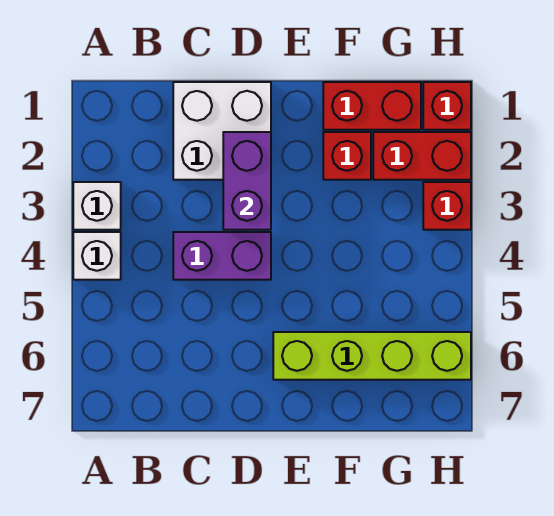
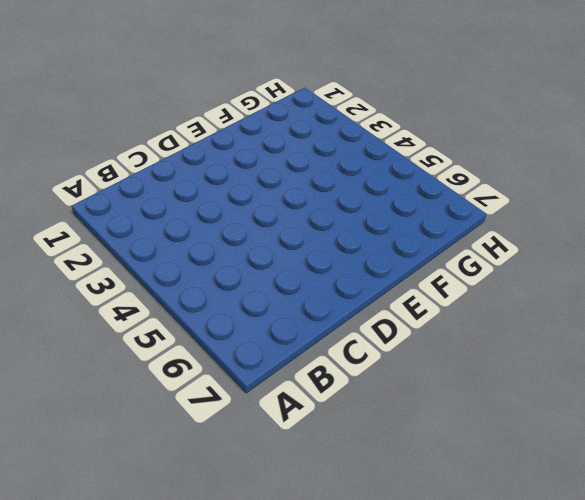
none -> white 1x1 brick [73,182,121,230]
none -> white 1x1 brick [73,232,121,280]

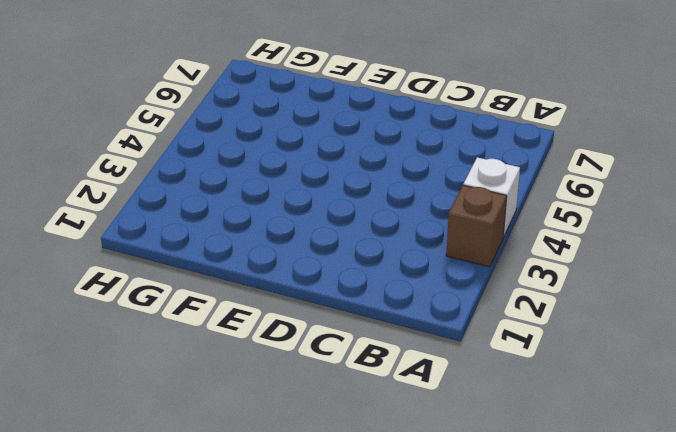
brown 1x1 brick [446,185,507,267] -> white 1x1 brick [73,182,121,230]
none -> white 2x2 brick [173,82,271,180]
none -> purple 1x2 brick [173,232,271,280]

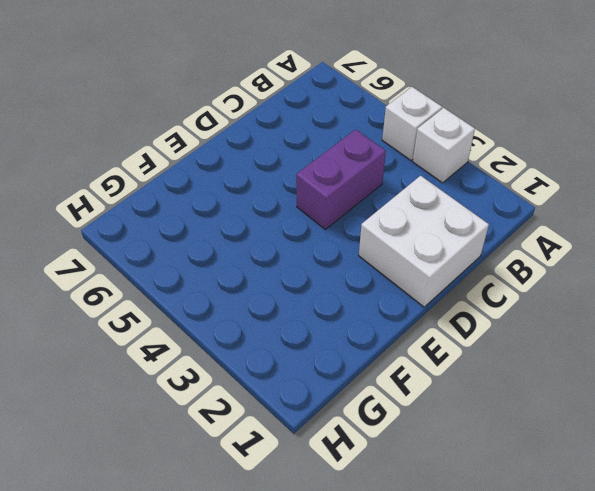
none -> lime 1x4 brick [273,332,471,380]
none -> red 1x2 brick [323,82,421,130]

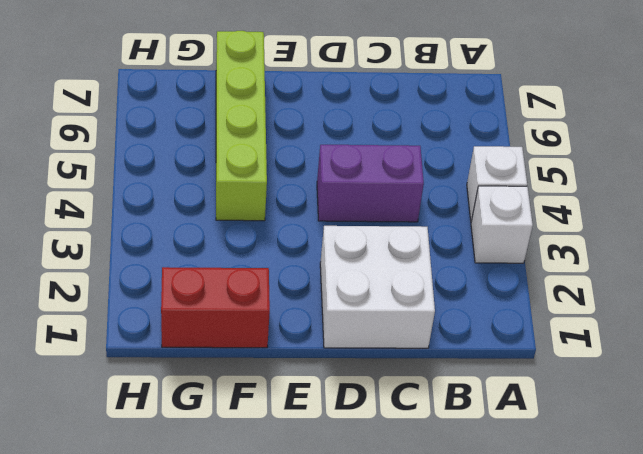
lime 1x4 brick [216,31,267,221] -> lime 1x4 brick turned to [273,332,471,380]
none -> red 1x1 brick [323,132,371,180]
none -> red 1x2 brick [373,132,471,180]

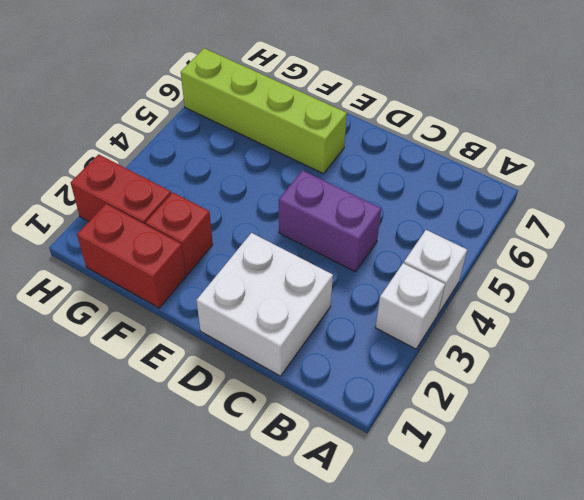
none -> red 1x1 brick [423,82,471,130]
none -> red 1x1 brick [423,182,471,230]

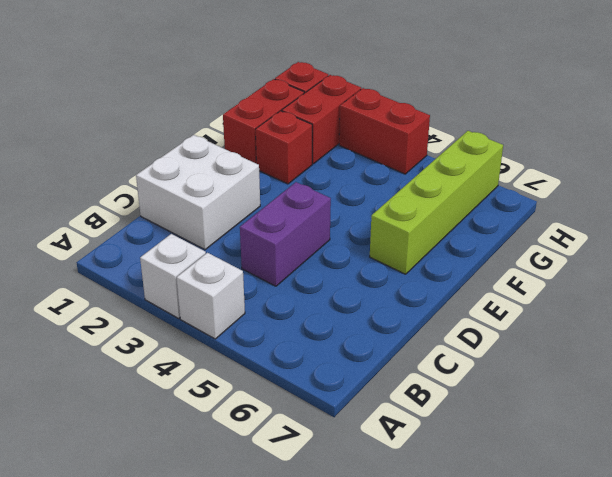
red 1x2 brick [339,88,430,174] -> red 1x1 brick [423,182,471,230]
none -> purple 1x2 brick [223,132,271,230]

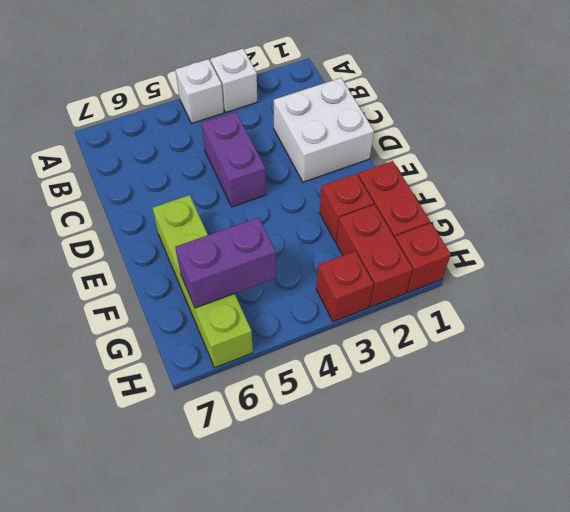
purple 1x2 brick [175,217,276,308] -> purple 1x2 brick moved to [223,132,271,230]

